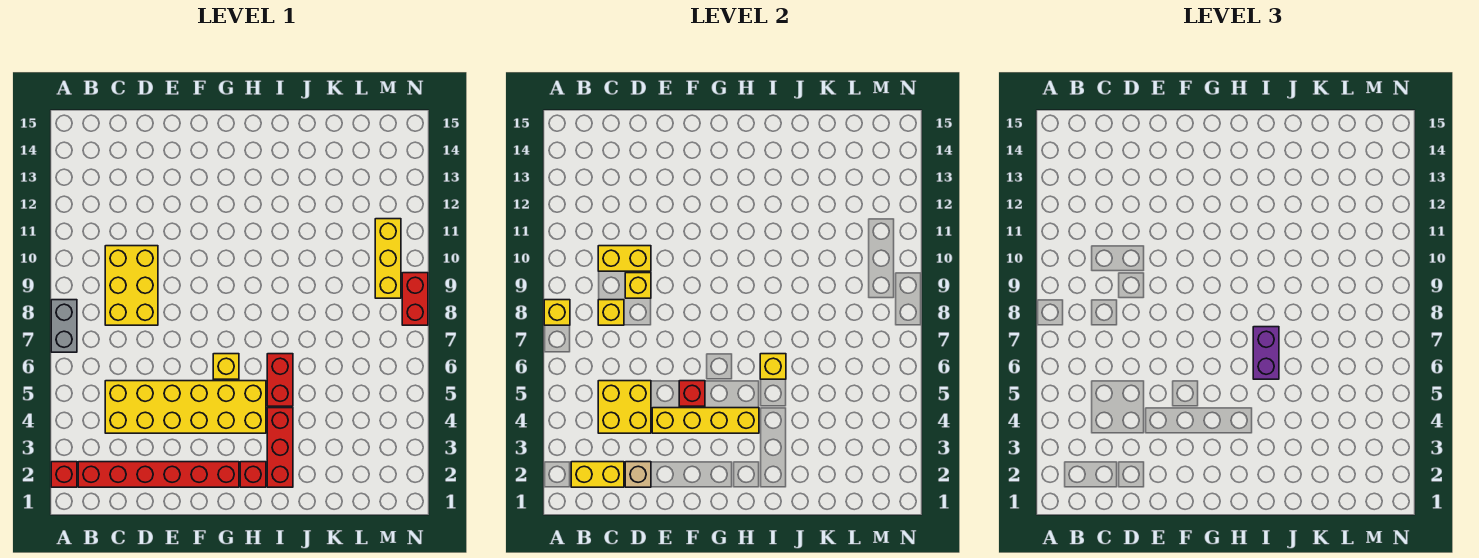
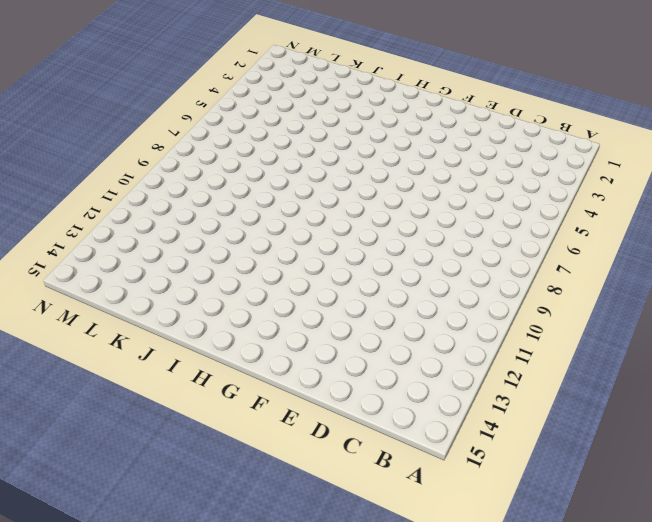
none -> red 1x1 brick [51,462,77,487]
none -> grey 1x2 brick [51,300,77,352]
none -> red 1x6 brick [78,462,239,487]

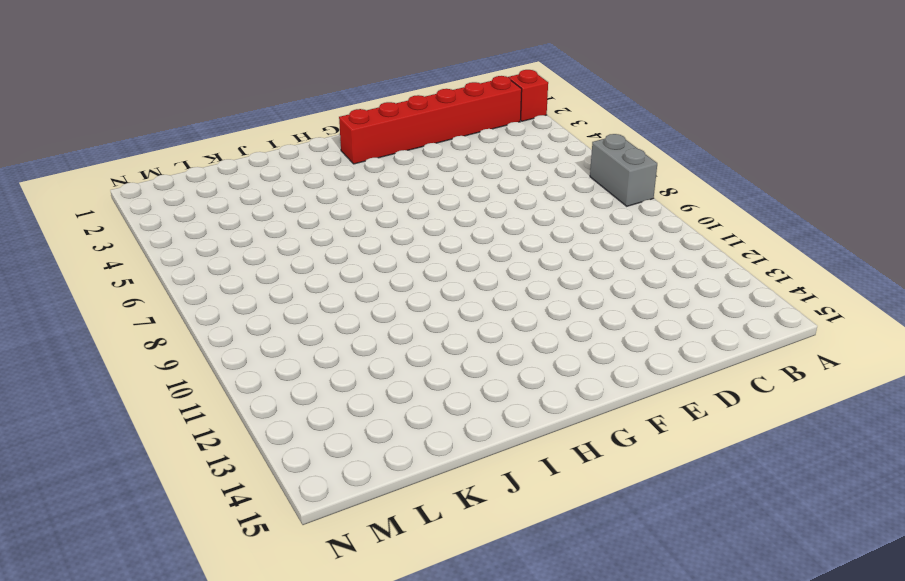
none -> yellow 2x6 brick [105,381,266,433]
none -> yellow 2x3 brick [105,246,158,325]
none -> yellow 1x1 brick [213,354,239,379]

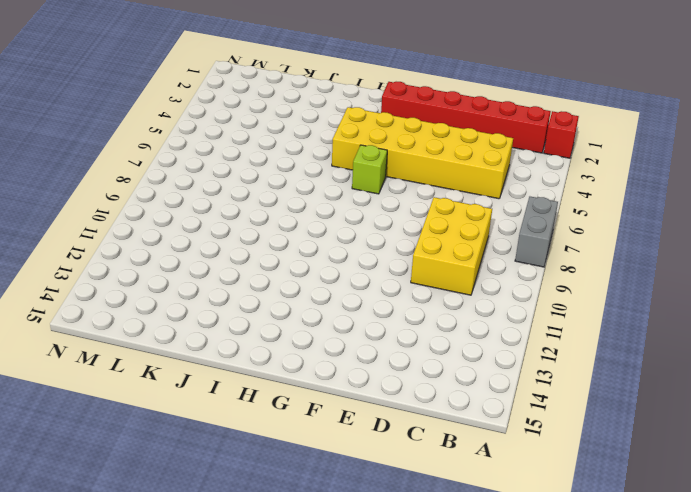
lime 1x1 brick [352,145,387,194] -> yellow 1x1 brick [213,354,239,379]
none -> red 1x1 brick [240,462,266,487]
none -> red 1x3 brick [267,408,293,487]
none -> red 1x2 brick [267,354,293,406]

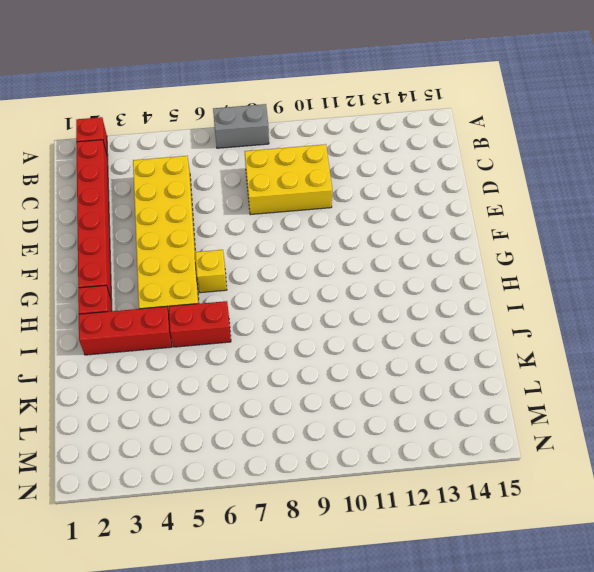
none -> yellow 1x3 brick [375,219,401,298]
none -> red 1x2 brick [402,273,428,325]
none -> yellow 1x1 brick [544,300,570,325]

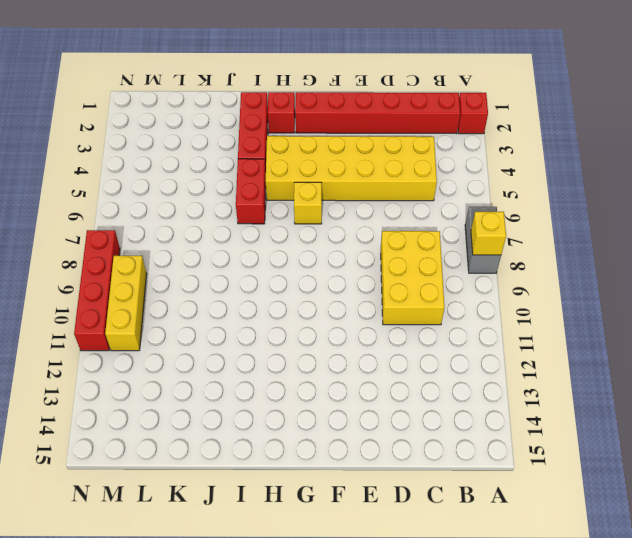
red 1x4 brick [74,230,120,351] -> red 1x2 brick [402,273,428,325]
none -> yellow 1x2 brick [571,462,624,487]
none -> yellow 2x2 brick [598,381,651,433]
none -> yellow 1x1 brick [598,300,624,325]

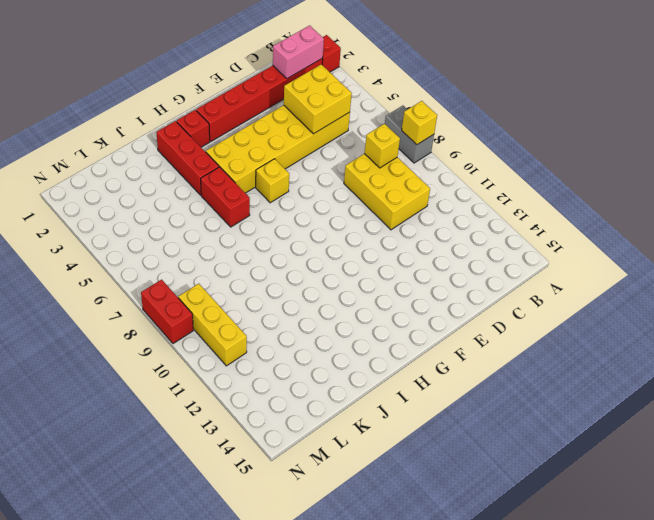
pink 1x2 brick [273,26,324,78] -> yellow 1x2 brick [571,462,624,487]
none -> yellow 1x2 brick [598,246,651,271]
none -> tan 1x1 brick [625,462,651,487]
none -> yellow 1x1 brick [625,273,651,298]

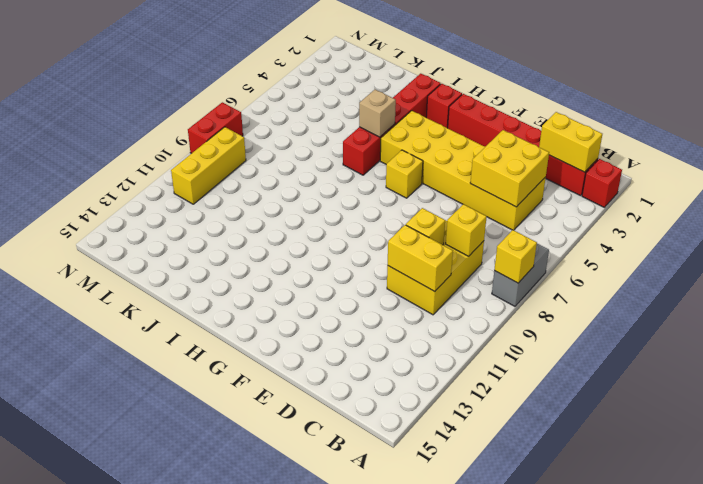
tan 1x1 brick [359,90,396,137] -> tan 1x1 brick moved to [625,462,651,487]
none -> yellow 1x4 brick [652,408,759,433]
none -> red 1x1 brick [679,381,705,406]
none -> yellow 1x1 brick [760,354,786,379]

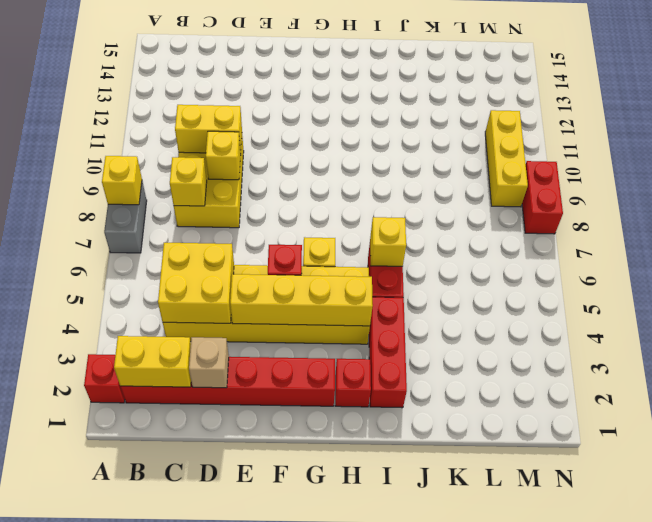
none -> purple 1x2 brick [1253,327,1279,379]

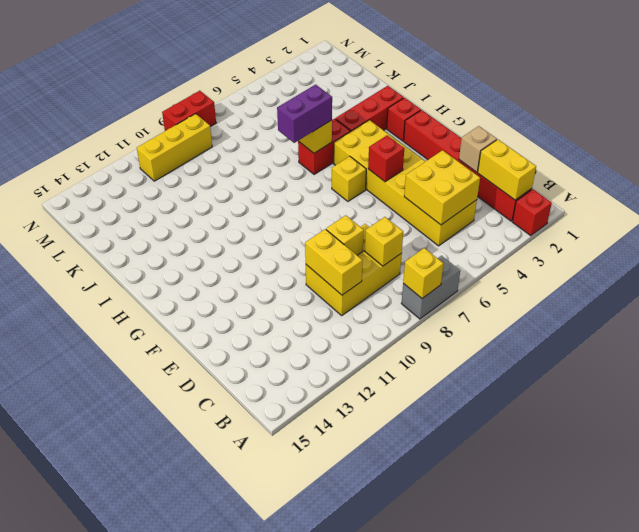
none -> yellow 1x4 brick [652,408,759,433]

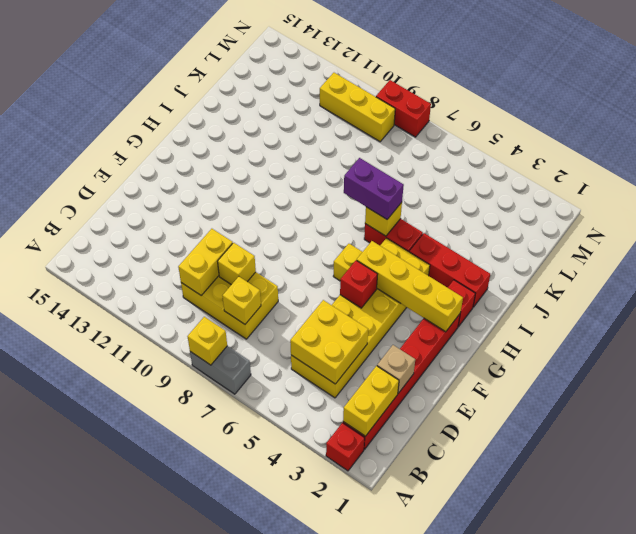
yellow 1x4 brick [357,241,463,332] -> yellow 1x4 brick turned to [652,408,759,433]

